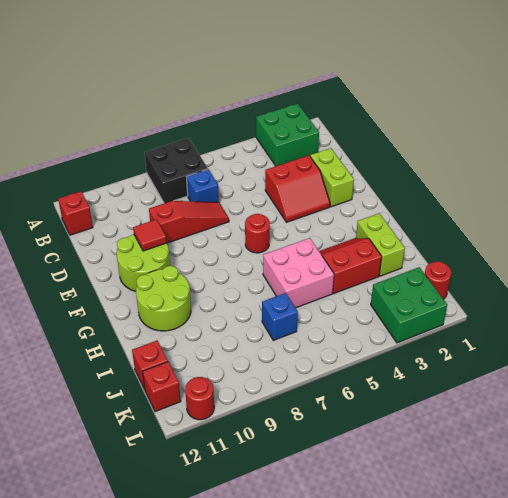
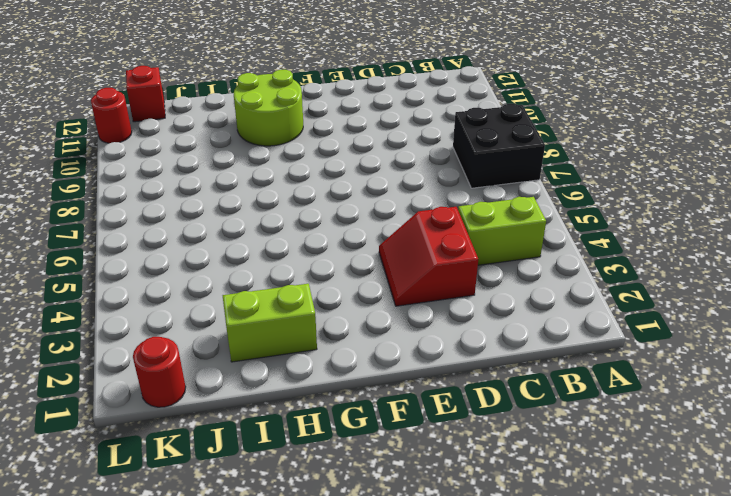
lime 1x2 brick [458,197,546,265] -> lime 1x2 brick moved to [310,148,354,207]
none -> green 2x2 brick [256,104,319,166]
none -> red 1x1 brick [58,191,93,235]
none -> blue 1x1 brick [187,169,219,202]

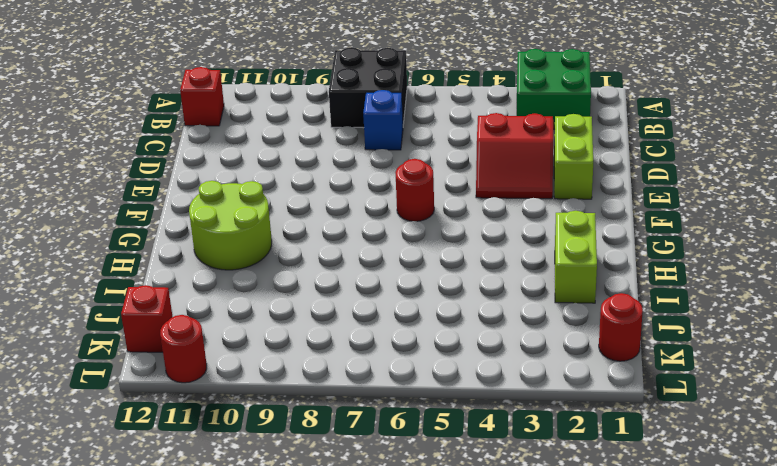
none -> red 1x3 slope [149,201,229,243]
none -> lime 2x2 round brick [117,234,170,291]
none -> red 2x2 slope [319,238,382,293]

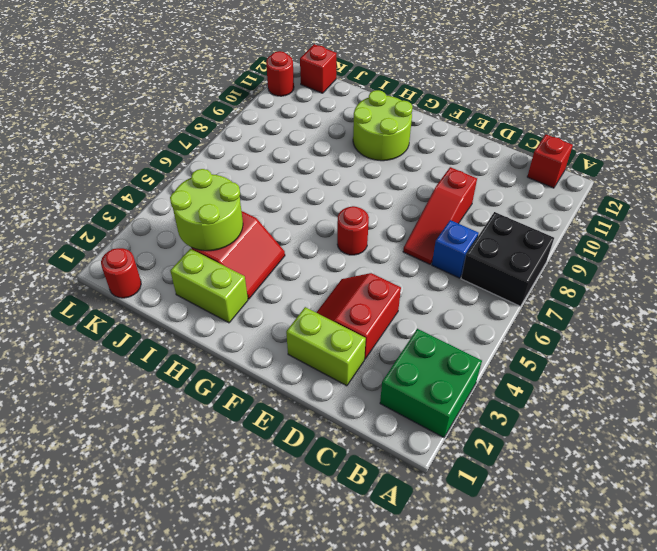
lime 2x2 round brick [170,169,243,251] -> lime 2x2 round brick moved to [117,234,170,291]
none -> pink 2x2 brick [263,238,334,308]
none -> blue 1x1 brick [262,293,298,340]
none -> red 1x1 brick [132,341,168,389]

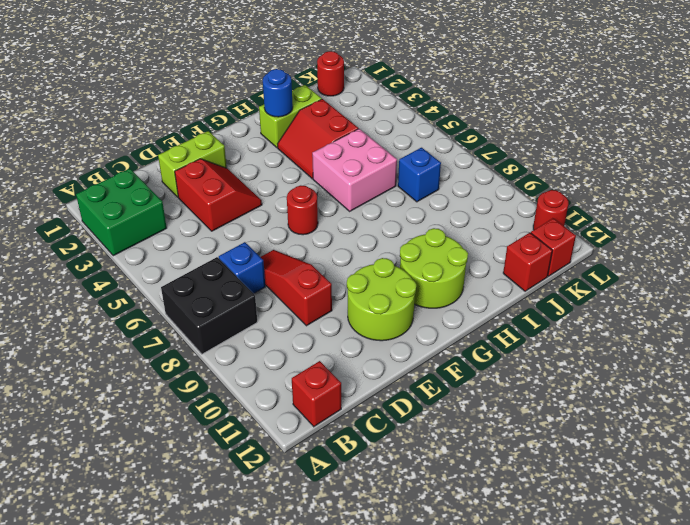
blue 1x1 round brick [263,69,293,117] -> none
none -> green 2x2 brick [371,267,447,343]
none -> red 1x1 tile [133,219,167,251]

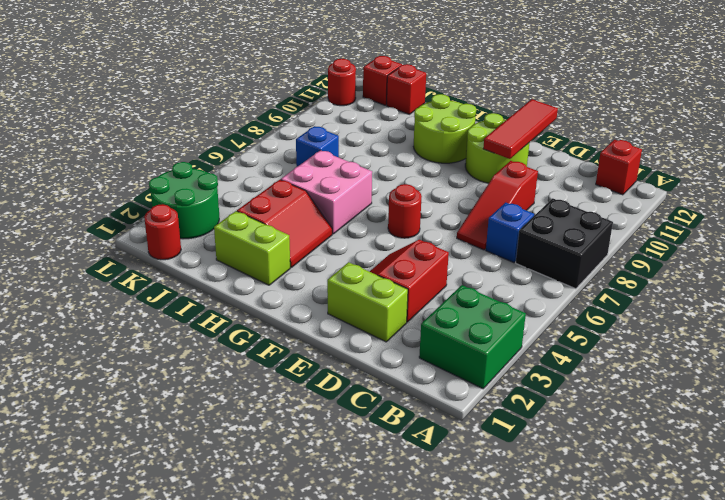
red 1x3 tile [483,99,558,159] -> red 1x1 tile [133,219,167,251]
green 2x2 round brick [149,162,219,239] -> green 2x2 brick [371,267,447,343]

